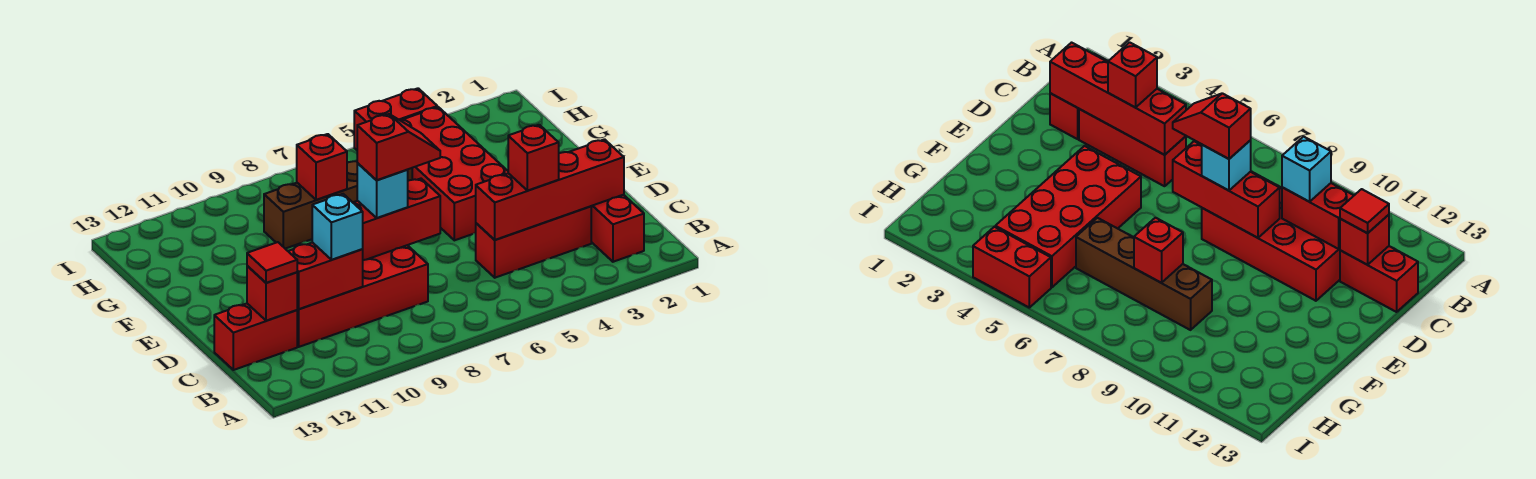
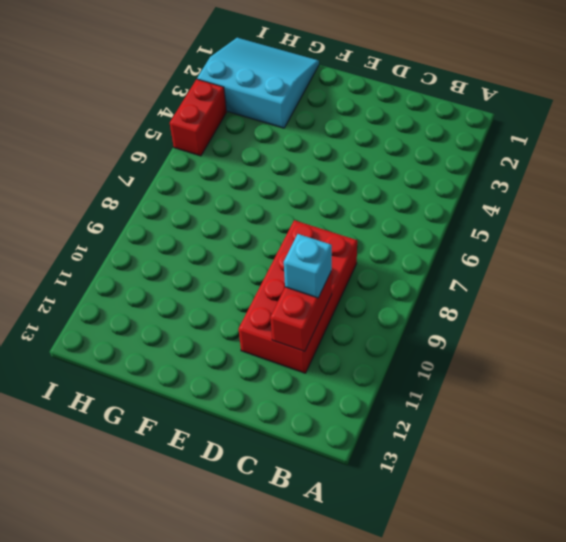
cyan 3x3 slope [197,38,319,128] -> none
none -> red 1x2 brick [591,195,644,262]
none -> red 1x3 brick [476,206,591,278]
none -> red 1x2 brick [214,304,297,370]

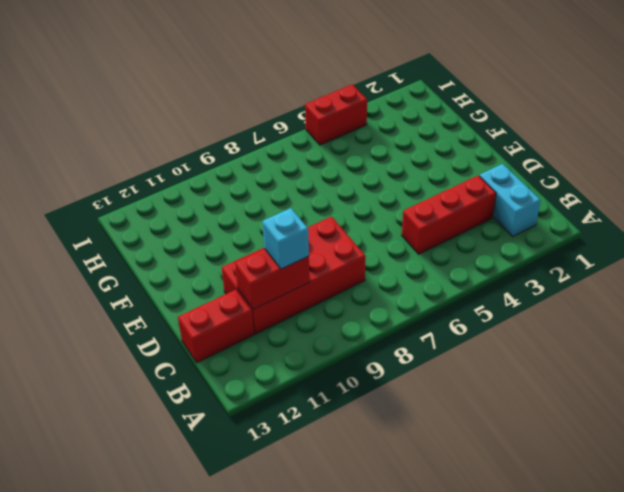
cyan 1x2 brick [479,164,541,236] -> red 1x2 brick [591,195,644,262]
none -> red 2x4 brick [399,107,508,240]
none -> brown 1x4 brick [264,161,412,249]
none -> red 1x4 brick [476,139,624,240]

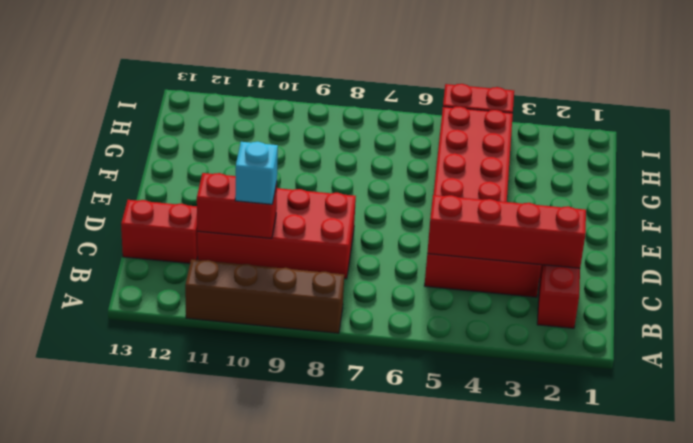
brown 1x4 brick [185,259,344,333] -> brown 1x4 brick moved to [264,161,412,249]
none -> red 1x1 brick [247,266,297,321]
none -> red 1x3 brick [353,179,440,260]
none -> red 1x1 brick [297,134,347,200]

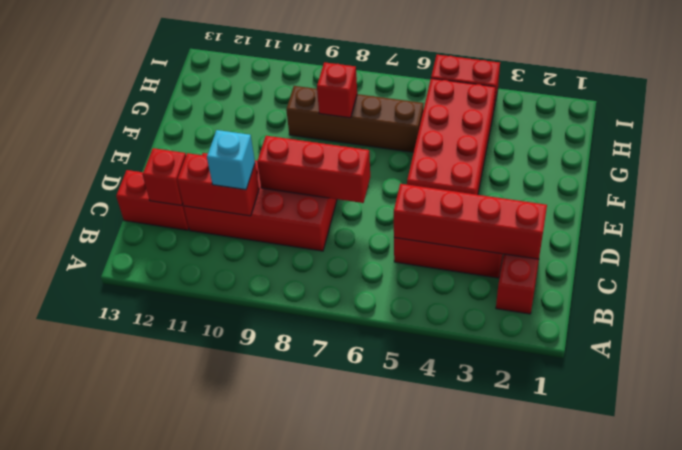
none -> red 1x1 brick [508,125,559,191]
none -> red 1x1 tile [247,242,297,283]
none -> cyan 1x1 brick [357,163,408,218]

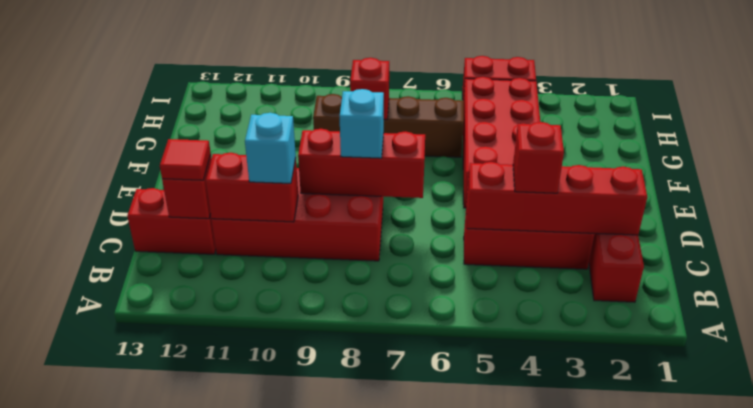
none -> red 1x2 slope [357,114,440,180]

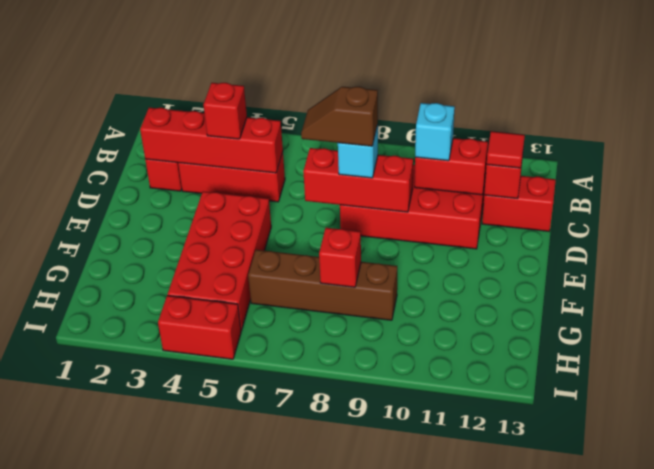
brown 1x2 slope [301,87,378,146] -> red 1x2 slope [357,114,440,180]

